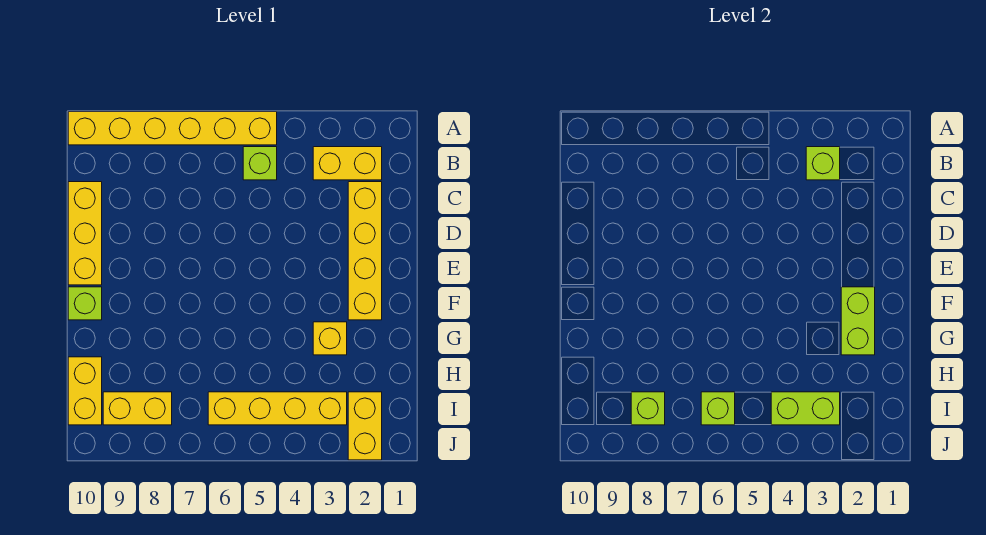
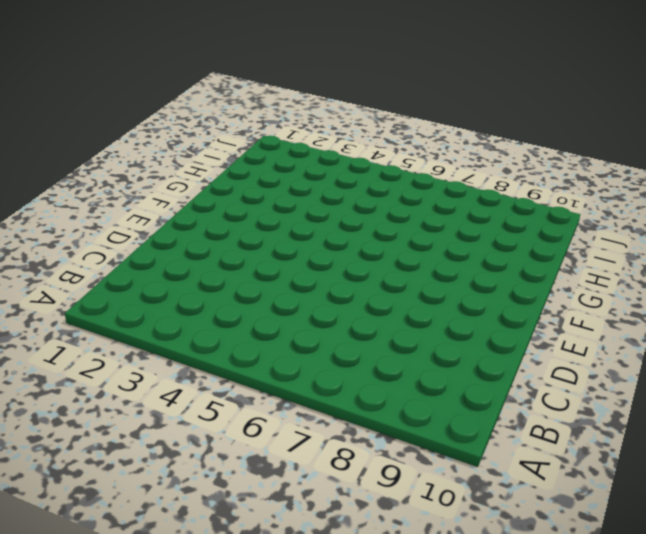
none -> yellow 1x6 brick [68,112,277,145]
none -> yellow 1x2 brick [313,147,382,180]
none -> lime 1x1 brick [243,147,277,180]

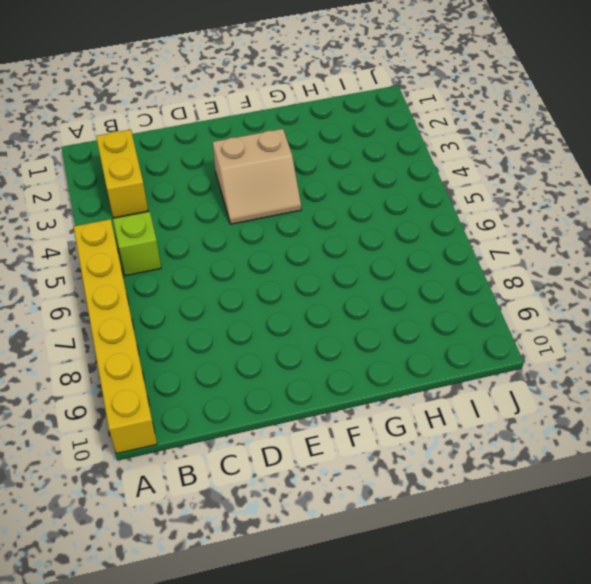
tan 2x2 slope [213,129,301,224] -> none
none -> yellow 1x4 brick [348,182,382,320]
none -> yellow 1x3 brick [68,182,102,285]
none -> lime 1x1 brick [68,287,102,320]

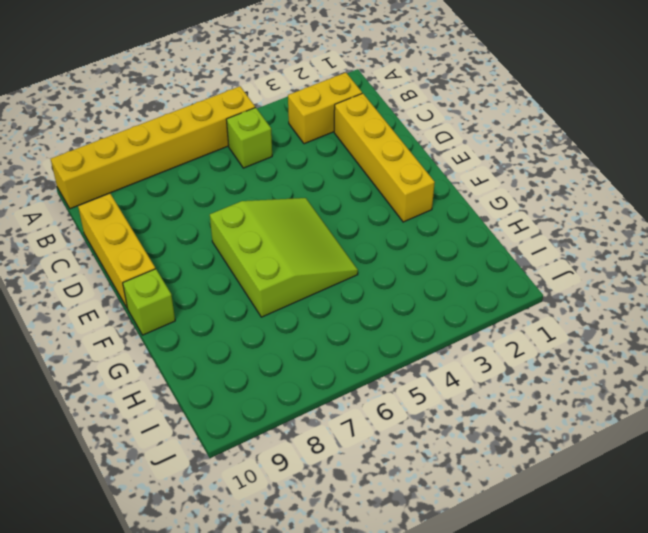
lime 3x3 slope [210,198,358,317] -> none
none -> yellow 1x1 brick [313,322,347,355]
none -> yellow 1x2 brick [68,357,102,425]
none -> yellow 1x2 brick [348,392,382,460]

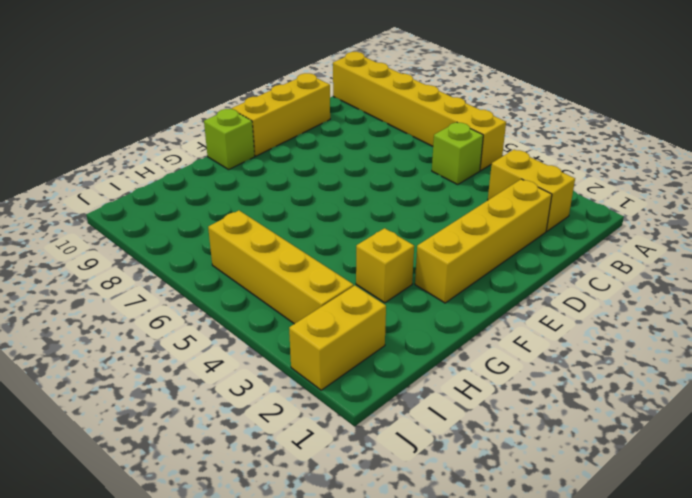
none -> yellow 1x2 brick [68,357,102,425]
none -> yellow 1x2 brick [103,392,172,425]
none -> lime 1x1 brick [806,147,840,180]

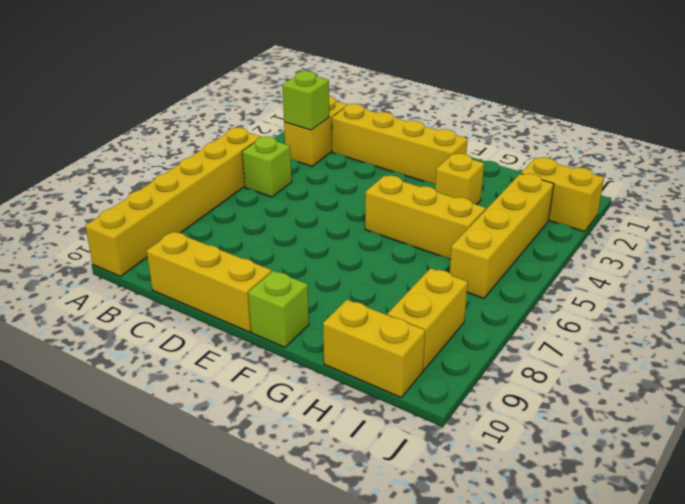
yellow 1x3 brick [365,176,486,260] -> none
none -> lime 1x2 brick [841,287,875,355]
none -> lime 1x2 brick [771,392,840,425]
none -> lime 1x1 brick [701,392,735,425]

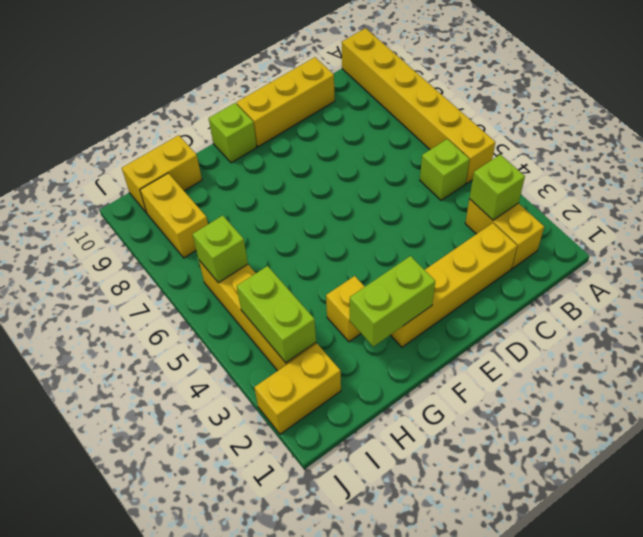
none -> lime 1x1 brick [631,392,665,425]

